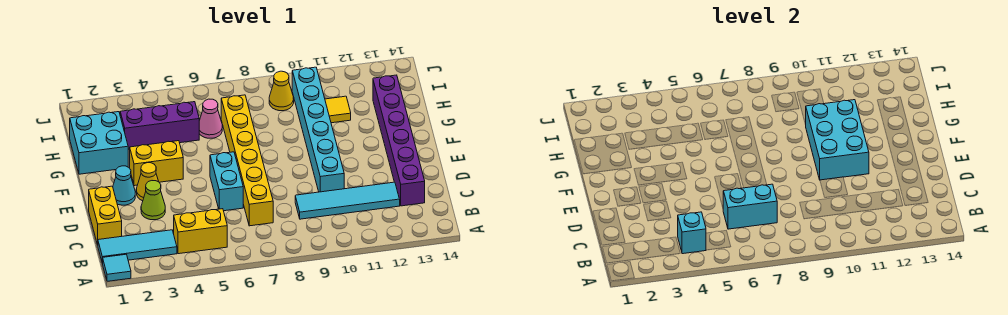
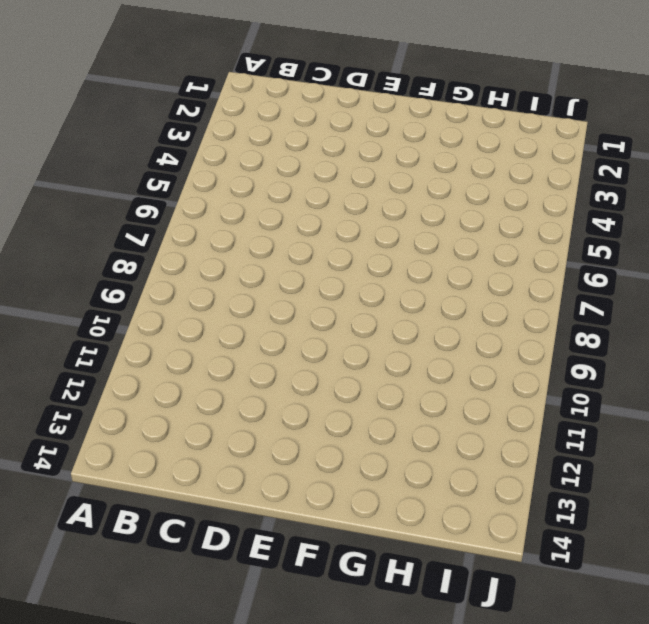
none -> cyan 1x1 tile [103,254,131,281]
none -> cyan 1x3 tile [98,230,177,263]
none -> yellow 1x2 brick [174,209,227,254]

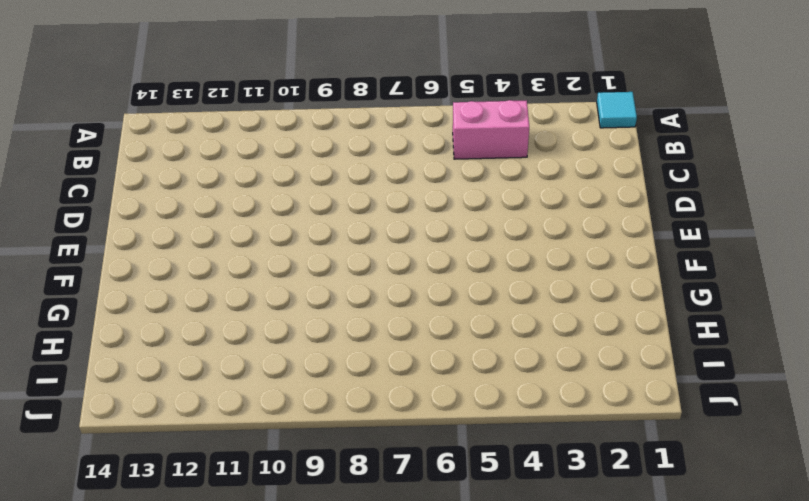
pink 1x2 brick [453,100,529,159] -> yellow 1x2 brick [174,209,227,254]
none -> cyan 1x3 tile [98,230,177,263]
none -> yellow 1x2 brick [89,186,122,245]
none -> yellow 1x6 brick [221,95,273,226]

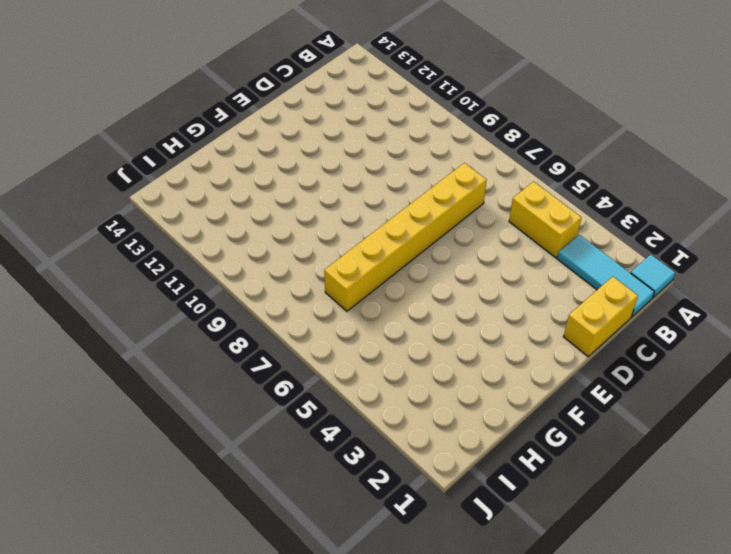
none -> cyan 1x4 tile [295,182,400,219]
none -> purple 1x6 brick [373,75,425,206]
none -> lime 1x1 cone [141,181,165,220]

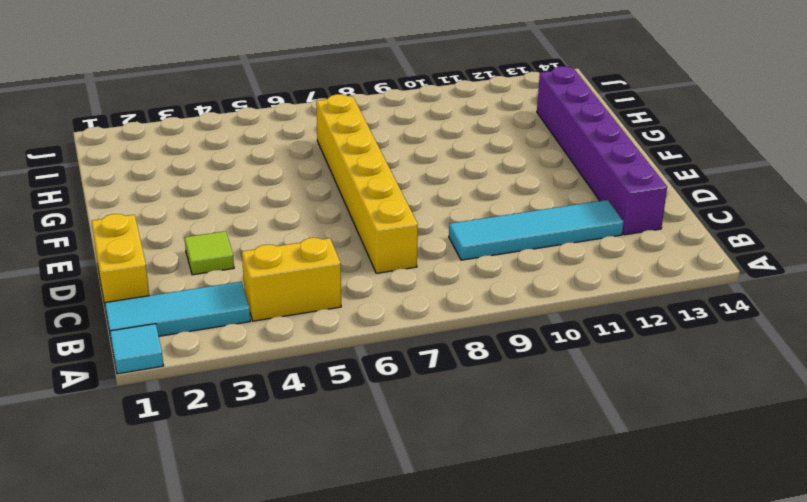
lime 1x1 tile [184,231,234,275] -> lime 1x1 cone [141,181,165,220]
none -> cyan 1x2 brick [210,152,243,211]
none -> cyan 1x6 brick [292,67,344,192]
none -> cyan 1x1 cone [113,166,135,205]

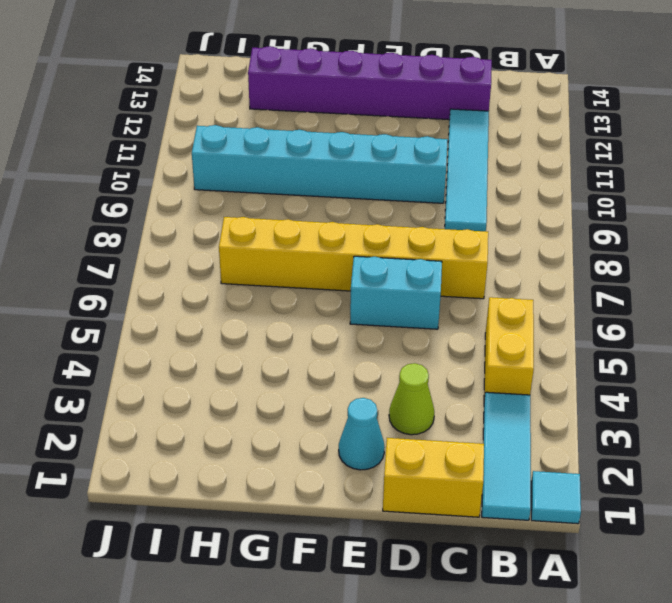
none -> yellow 1x1 cone [136,163,159,201]
none -> yellow 1x2 brick [130,141,183,186]
none -> cyan 2x2 brick [70,112,128,174]

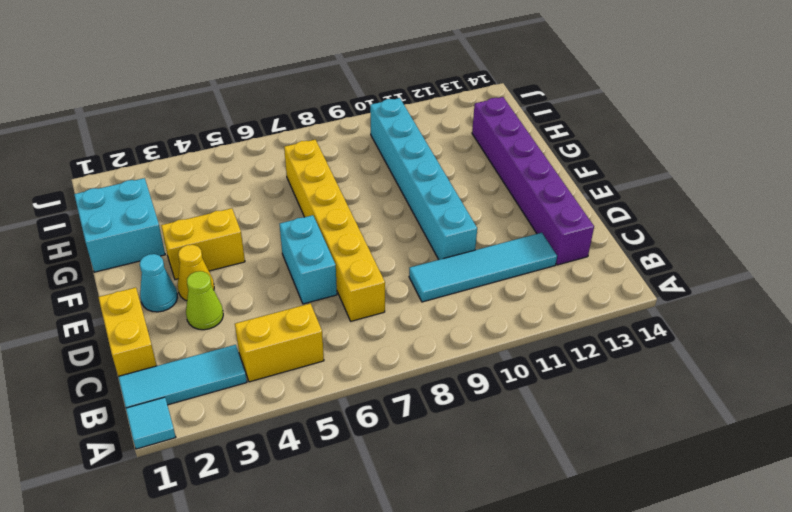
none -> purple 1x3 brick [120,102,199,149]
none -> pink 1x1 cone [199,99,222,138]
none -> yellow 1x1 tile [325,96,351,123]

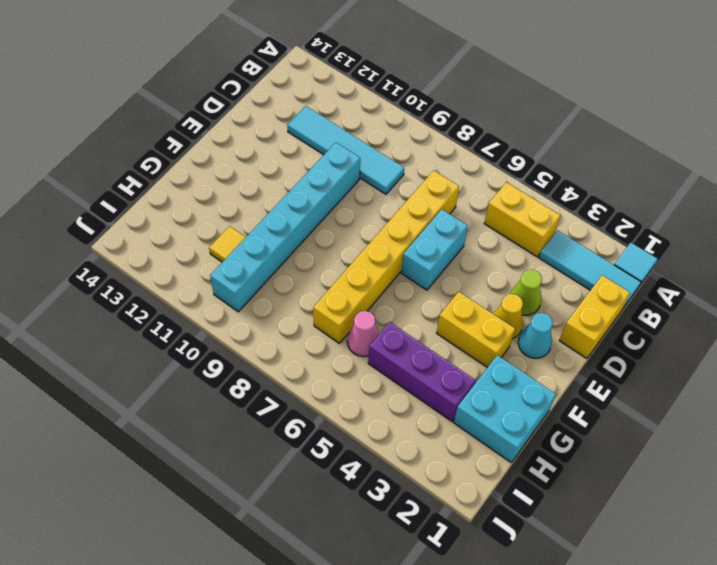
none -> purple 1x6 brick [373,75,425,206]
none -> yellow 1x1 cone [269,71,294,111]
none -> cyan 1x1 brick [678,212,706,254]

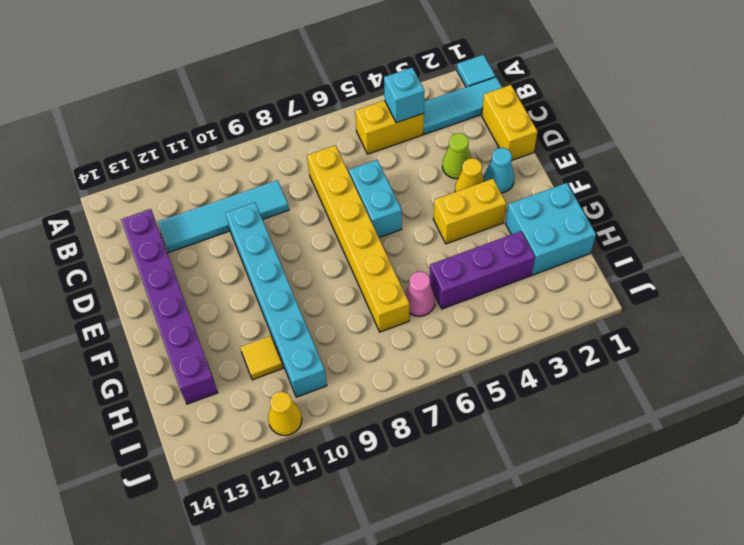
yellow 1x1 cone [268,392,302,436] -> yellow 1x1 cone moved to [269,71,294,111]
none -> cyan 1x2 brick [723,184,777,229]
none -> cyan 2x3 brick [806,100,869,180]

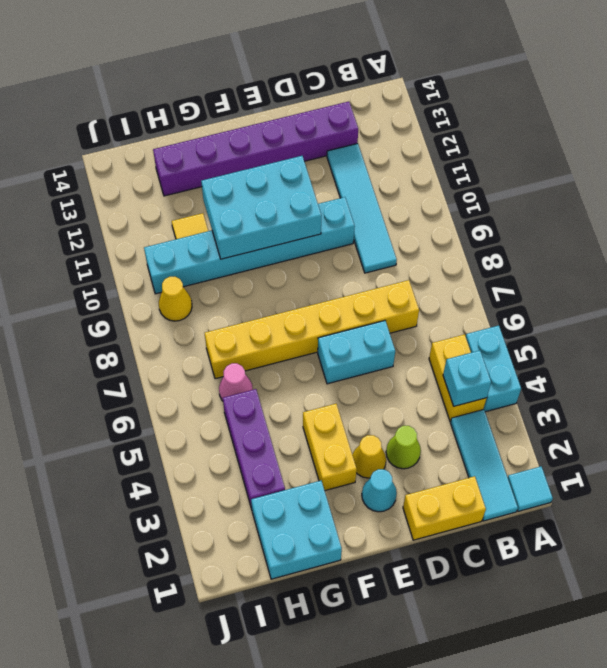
cyan 1x2 brick [466,326,521,412] -> cyan 1x2 brick moved to [723,184,777,229]

